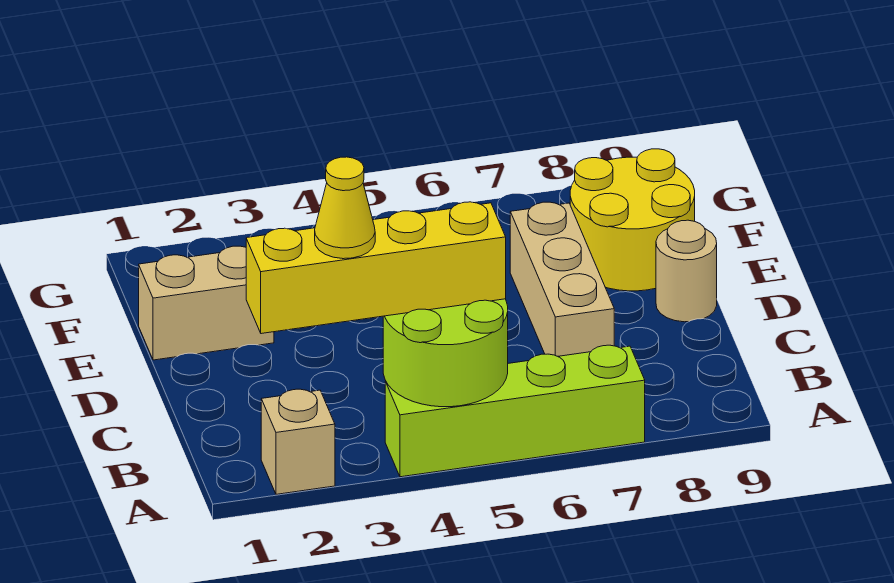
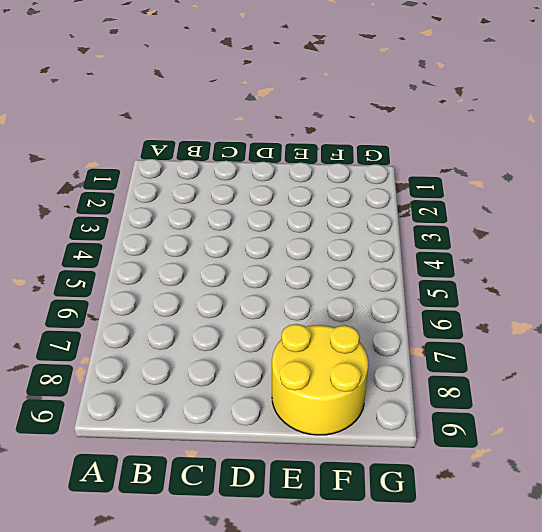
none -> tan 1x1 brick [261,389,335,494]
none -> lime 1x4 brick [385,345,645,477]

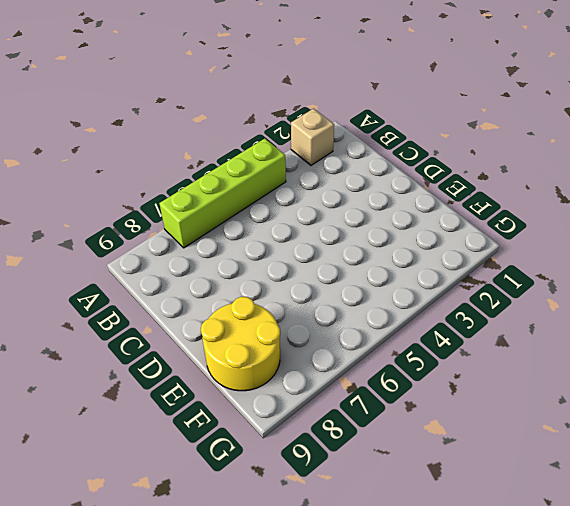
none -> tan 1x3 brick [510,202,614,356]
none -> tan 1x1 round brick [656,220,717,322]

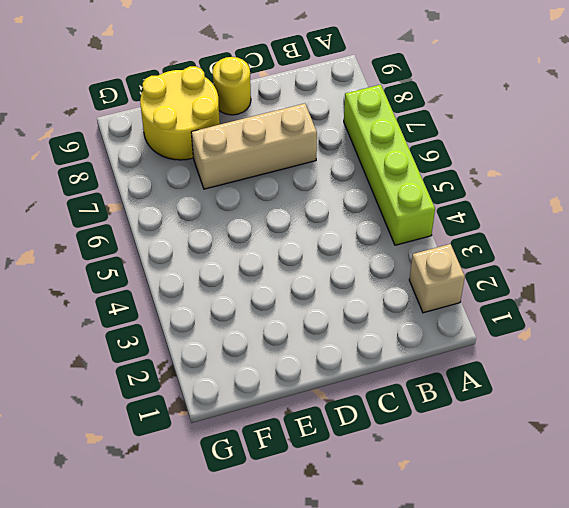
yellow 1x1 round brick [213,57,251,115] -> tan 1x1 round brick [656,220,717,322]
none -> tan 1x2 brick [139,246,274,360]
none -> lime 2x2 round brick [383,299,508,407]

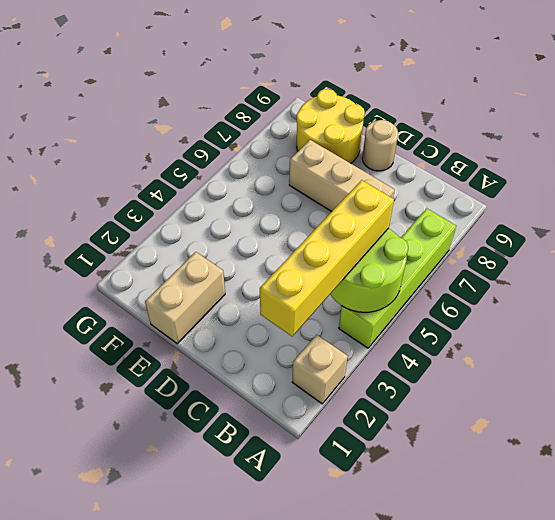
none -> yellow 1x1 cone [315,157,375,259]

